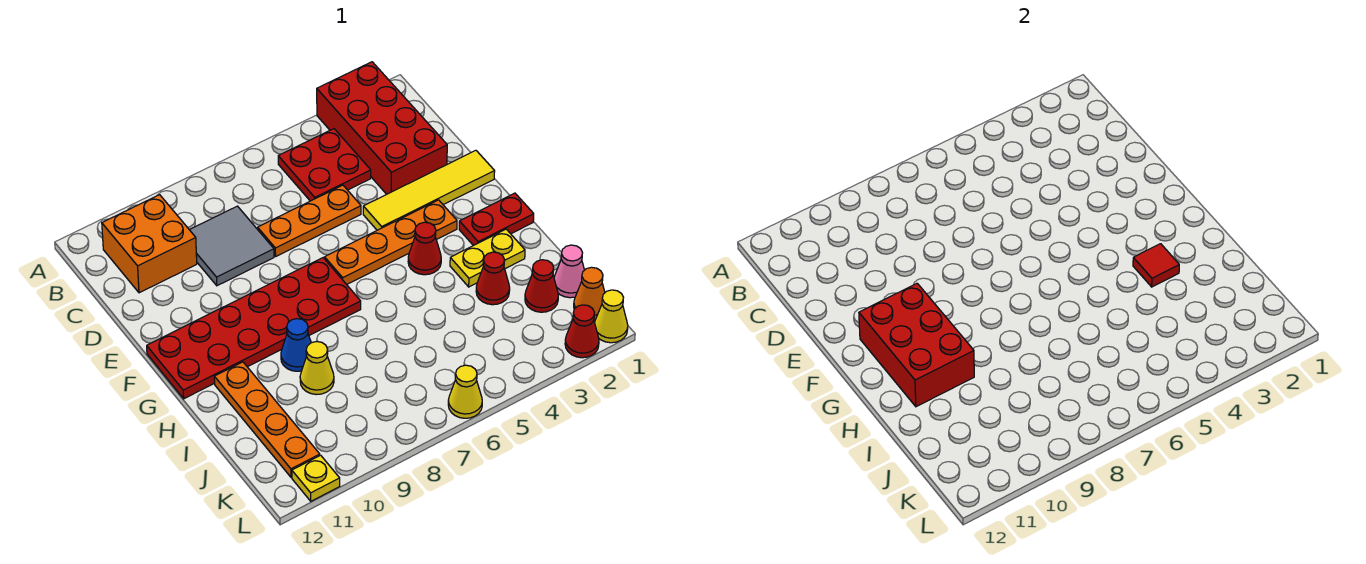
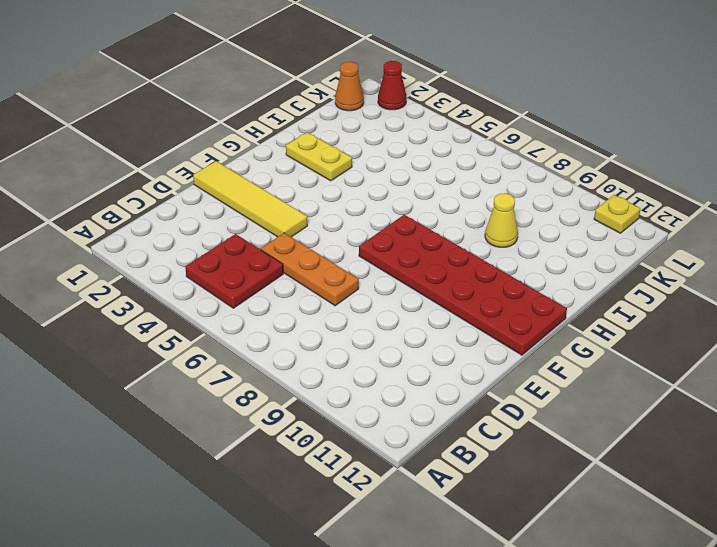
none -> red 2x4 brick [317,62,447,194]
none -> orange 2x2 brick [102,195,197,293]
none -> grey 2x2 tile [190,206,274,286]

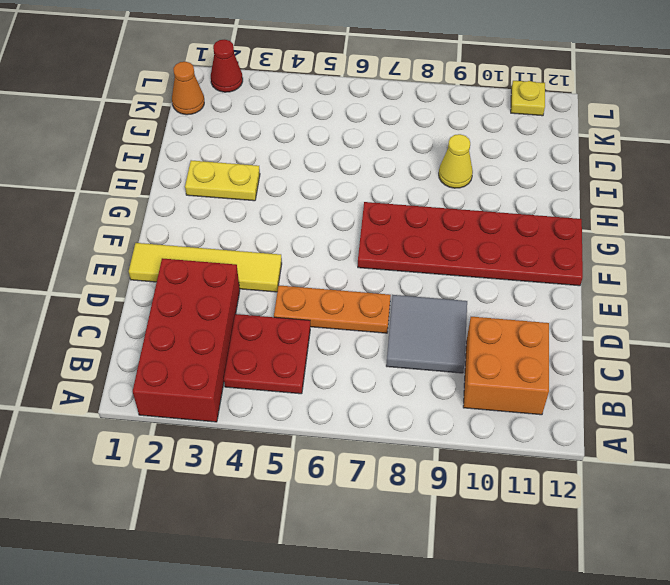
none -> orange 1x4 plate [325,200,457,284]
none -> red 1x2 plate [459,193,534,246]
none -> red 1x1 cone [408,222,441,275]

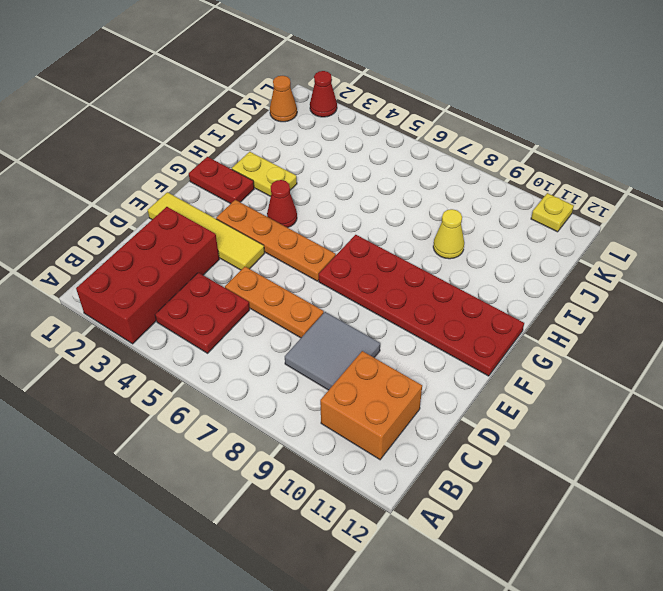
none -> blue 1x1 cone [281,319,311,371]
none -> orange 1x4 plate [214,362,320,477]
none -> red 1x1 cone [476,252,510,305]

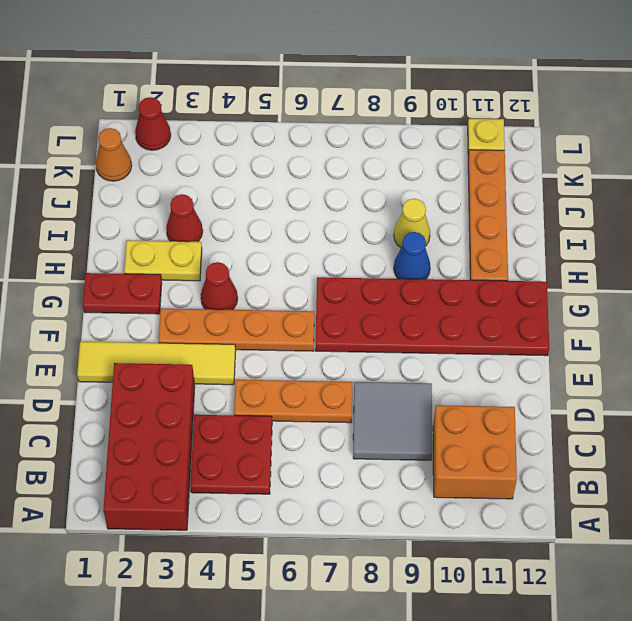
none -> pink 1x1 cone [554,245,584,298]
none -> red 1x1 cone [525,260,558,312]
none -> yellow 1x1 cone [595,290,628,343]

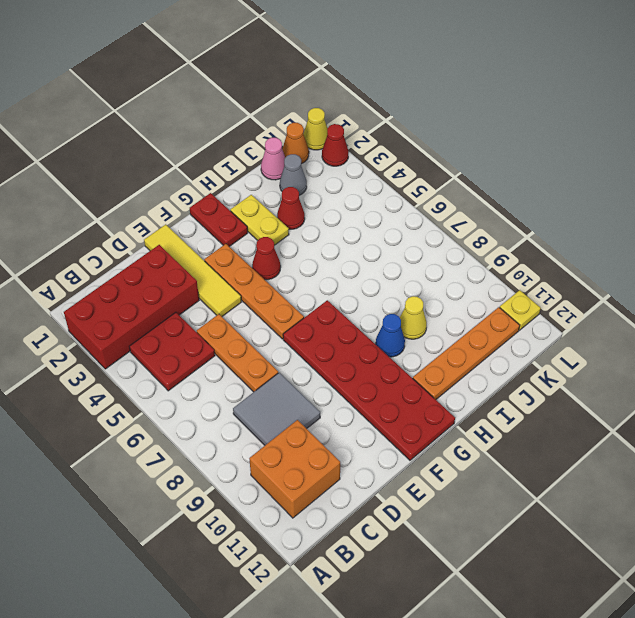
grey 1x1 cone [280,154,307,195] -> red 1x1 cone [525,260,558,312]
none -> yellow 1x1 cone [448,365,482,418]
none -> red 2x3 brick [859,283,974,407]
none -> red 1x1 tile [1133,244,1179,287]

